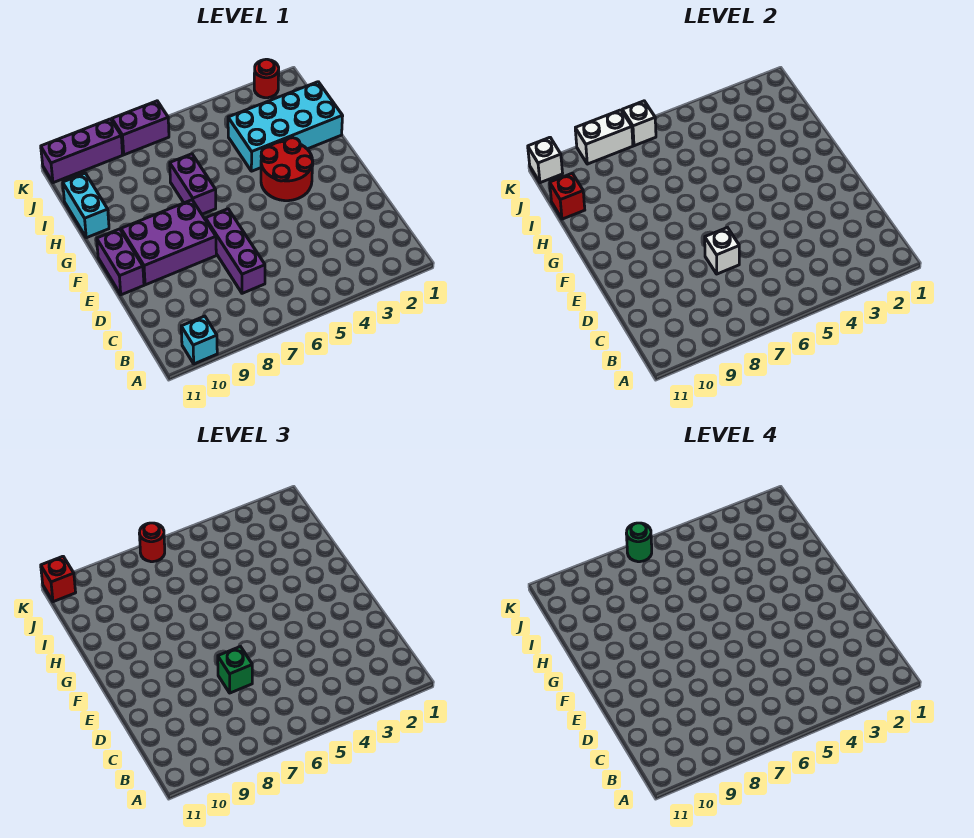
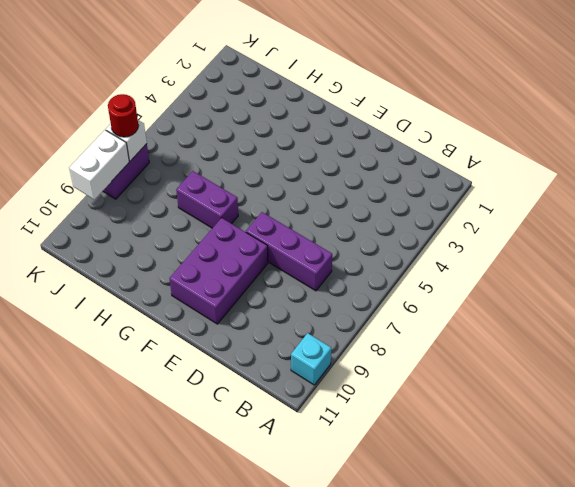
none -> purple 1x2 brick [97,229,144,295]
none -> red 2x2 round brick [261,138,313,201]
none -> cyan 2x4 brick [228,82,343,171]

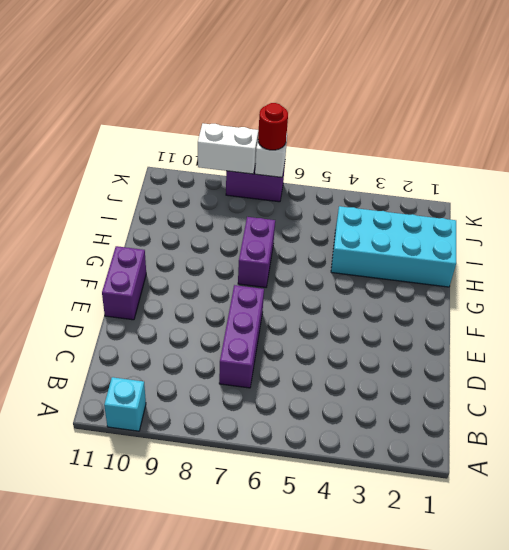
none -> purple 2x3 brick [121,200,216,285]
none -> red 2x2 round brick [261,138,313,201]
none -> cyan 1x2 brick [63,173,109,238]

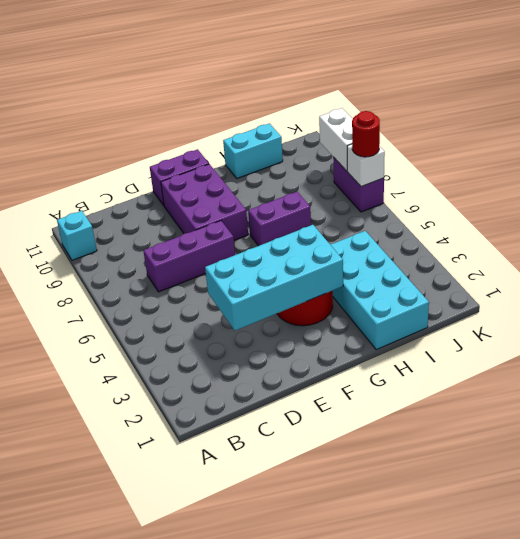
cyan 2x4 brick [205,225,343,331] -> none
none -> red 1x1 round brick [254,59,279,98]
none -> purple 1x3 brick [41,119,123,183]
none -> white 1x1 brick [705,228,739,274]

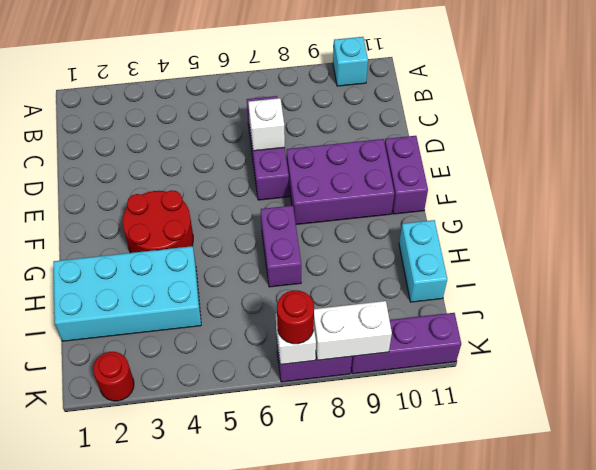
none -> red 1x1 brick [550,173,585,219]
none -> white 1x1 brick [528,137,563,183]
none -> green 1x1 brick [218,647,252,693]

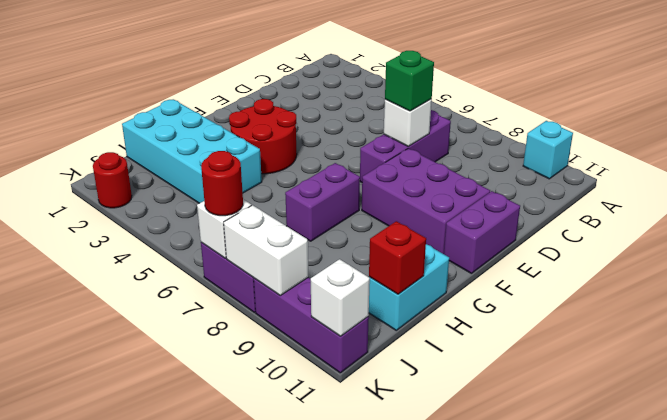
none -> red 1x1 brick [41,556,76,602]
none -> green 1x1 round brick [626,523,652,562]

